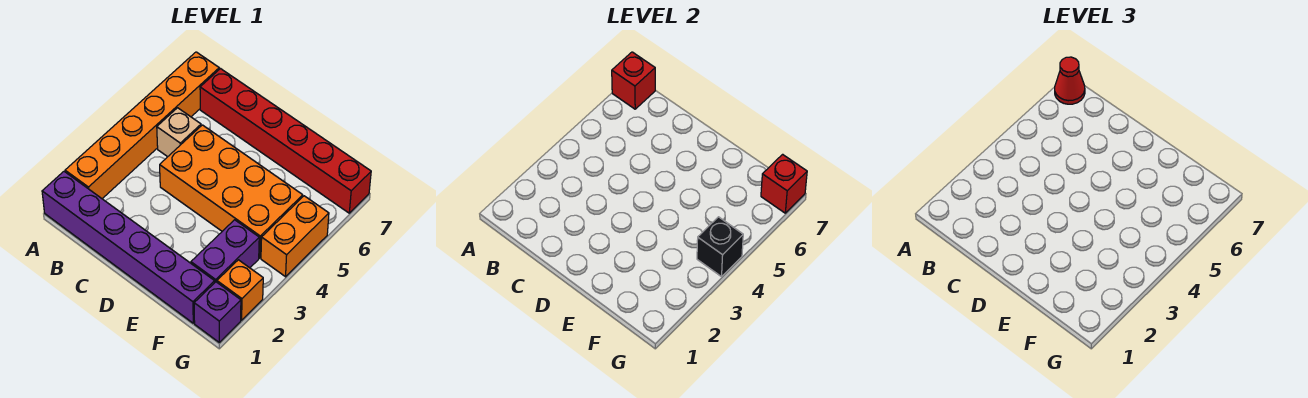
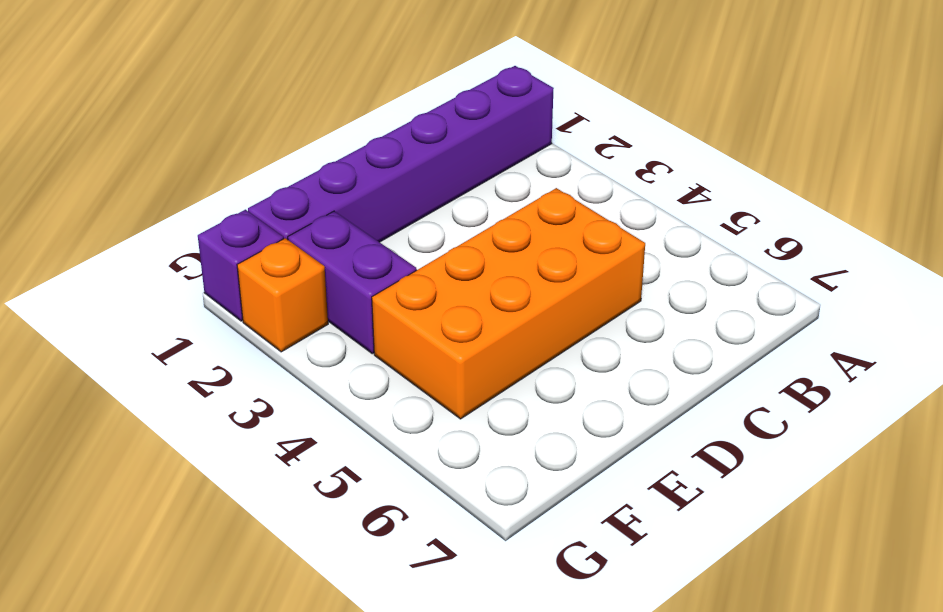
none -> orange 1x6 brick [65,52,219,199]
none -> tan 1x1 brick [157,108,201,157]
none -> red 1x6 brick [200,69,371,213]

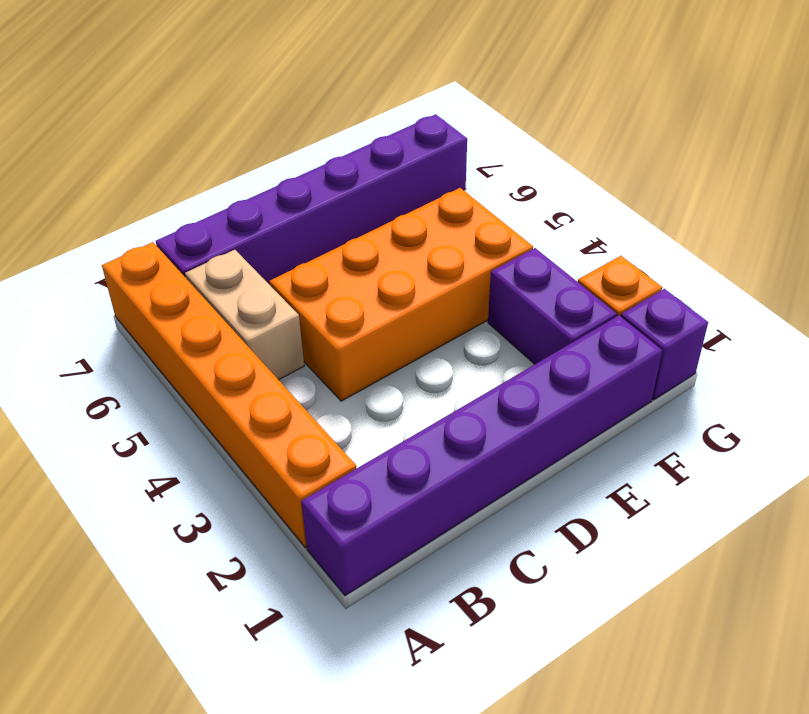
tan 1x2 brick [185,250,304,380] -> tan 1x1 brick [157,108,201,157]
purple 1x6 brick [156,114,467,285] -> red 1x6 brick [200,69,371,213]
none -> orange 1x2 brick [261,196,329,277]
none -> red 1x1 brick [612,52,655,109]
none -> black 1x1 brick [697,217,743,277]

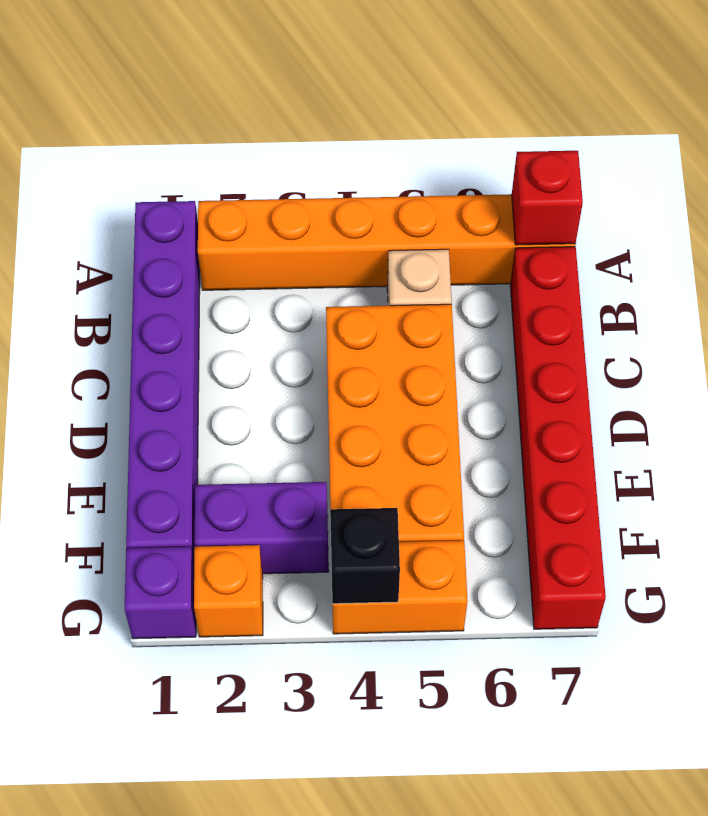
none -> red 1x1 brick [761,154,807,213]
none -> red 1x1 cone [1055,57,1085,104]

